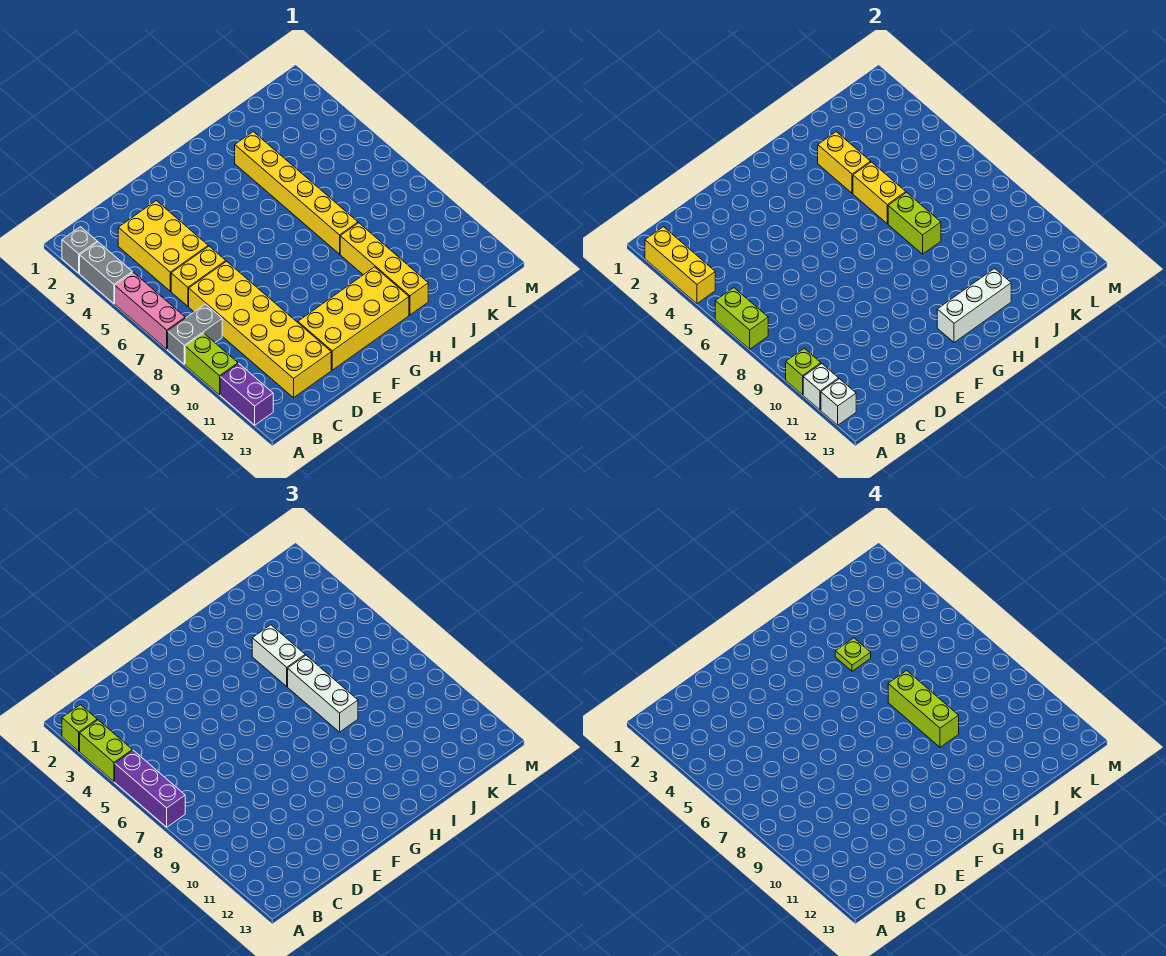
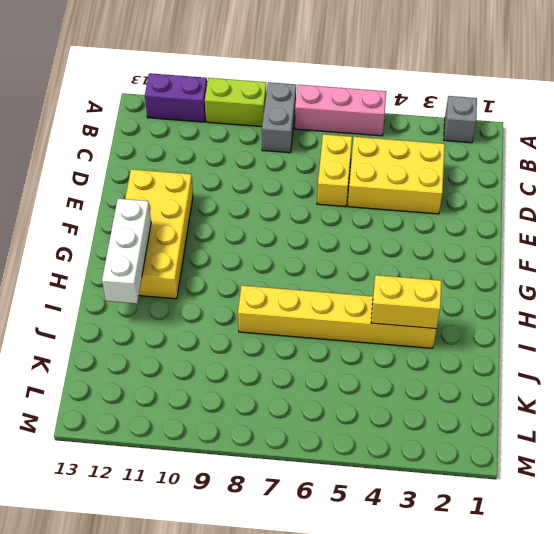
none -> grey 1x2 brick [80,242,132,304]
none -> yellow 2x6 brick [189,261,331,398]
none -> yellow 1x4 brick [340,223,428,315]

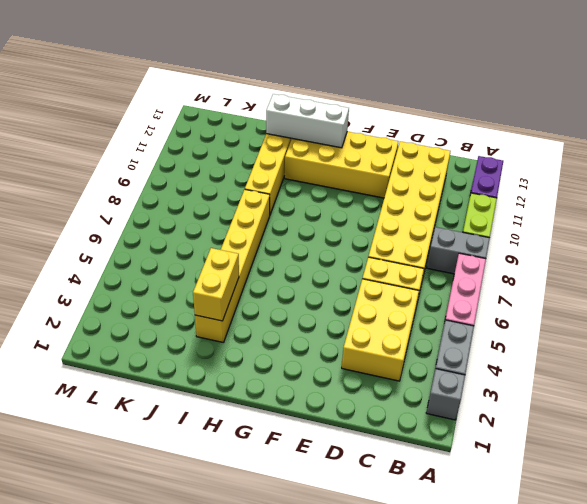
none -> yellow 1x3 brick [645,227,715,304]
none -> lime 1x2 brick [715,288,768,349]
none -> lime 1x1 brick [786,348,821,395]

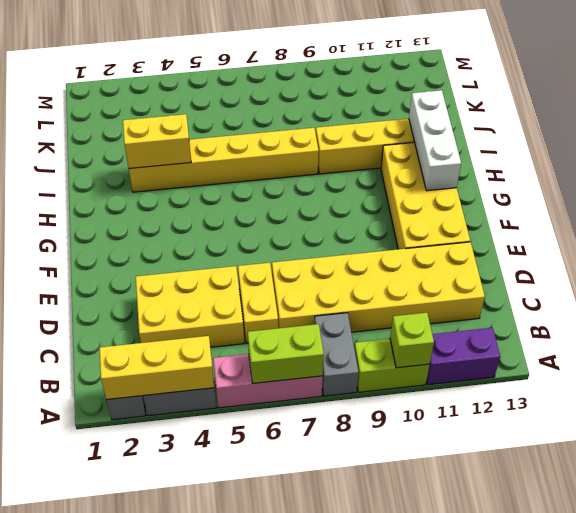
none -> white 1x1 brick [803,364,839,410]
none -> white 1x1 brick [821,379,856,425]
none -> yellow 1x2 brick [853,162,906,224]

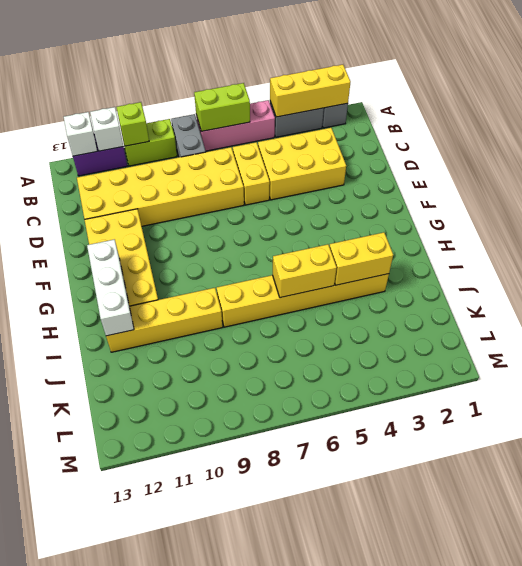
none -> lime 1x2 brick [888,192,941,254]
none -> lime 1x1 brick [62,705,97,751]
none -> lime 1x2 brick [80,720,132,782]

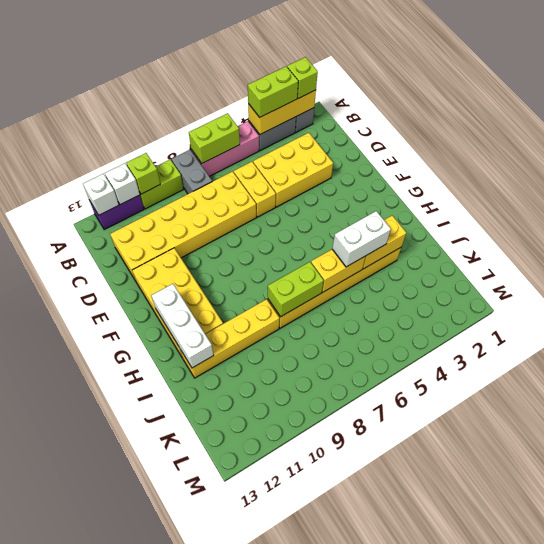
none -> purple 1x3 brick [115,750,185,827]
none -> white 1x3 brick [288,655,358,732]
none -> lime 1x1 plate [835,638,871,671]

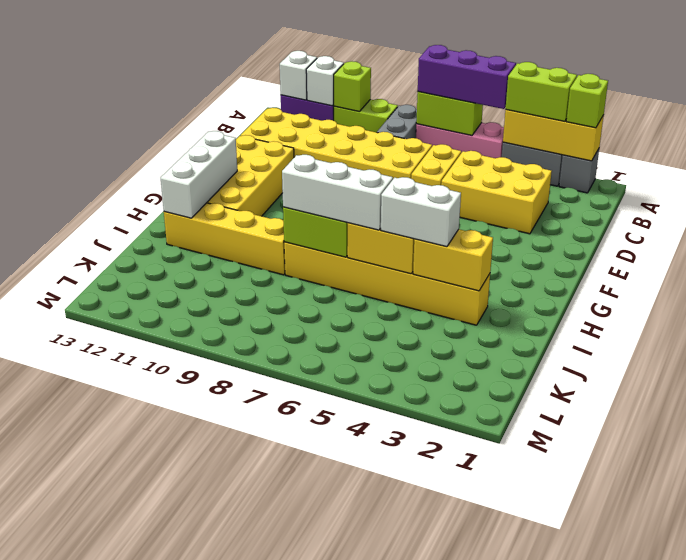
none -> lime 1x1 plate [835,638,871,671]
none -> lime 1x3 brick [888,670,959,747]

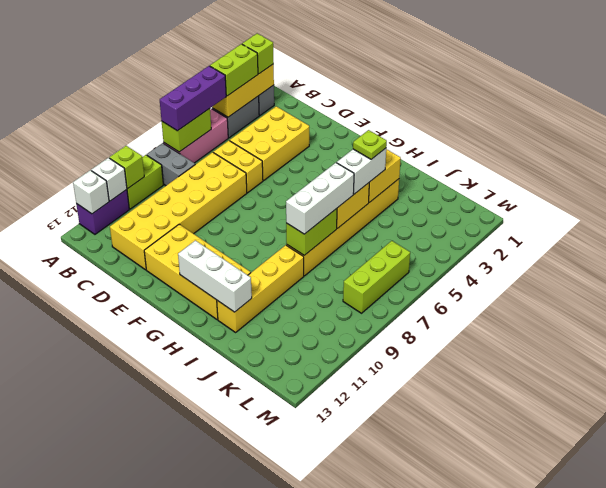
lime 1x3 brick [343,241,410,313] -> lime 1x3 brick moved to [888,670,959,747]

